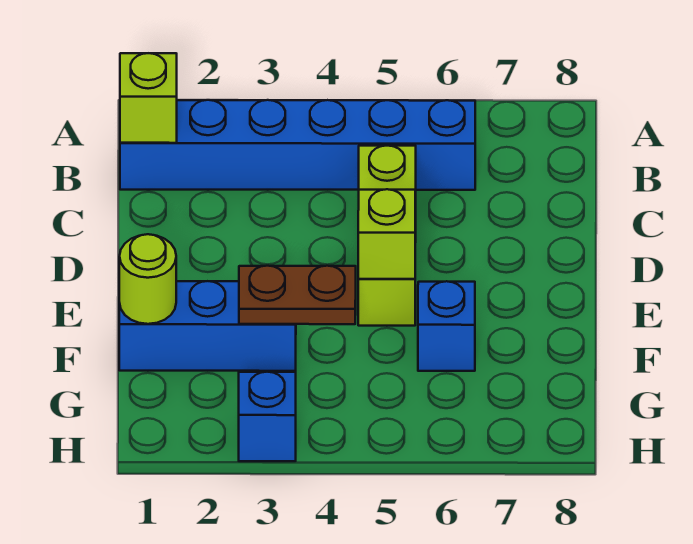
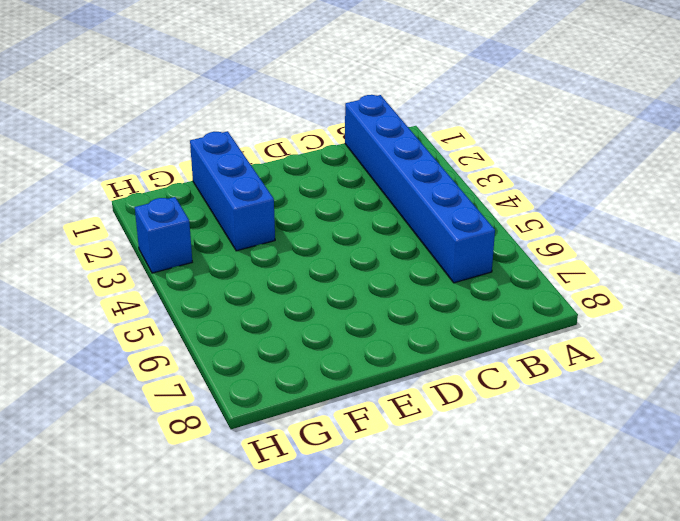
none -> lime 1x3 brick [358,146,416,326]
none -> blue 1x1 brick [418,281,475,371]

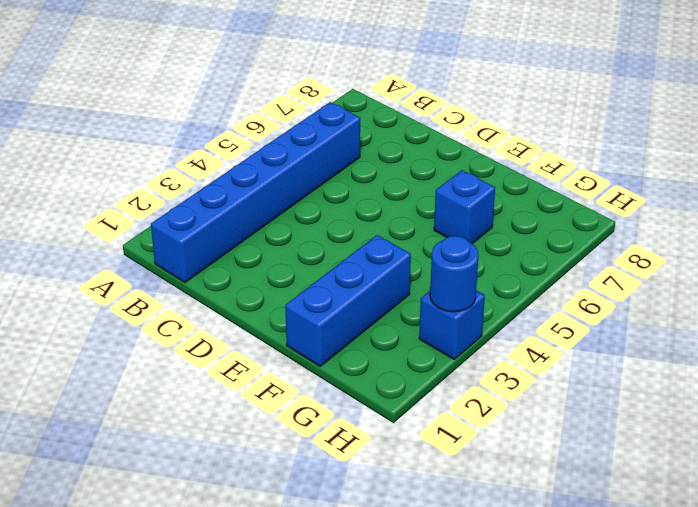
blue 1x1 round brick [430,236,478,312] -> none
none -> lime 1x3 brick [358,146,416,326]
none -> lime 1x1 brick [120,53,177,143]

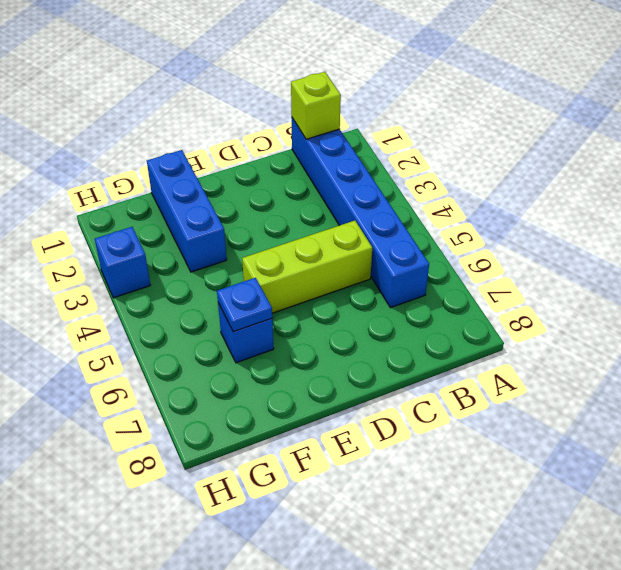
blue 1x1 plate [217,278,272,332] -> none
none -> lime 1x1 brick [358,189,415,279]
none -> lime 1x1 round brick [119,234,176,324]

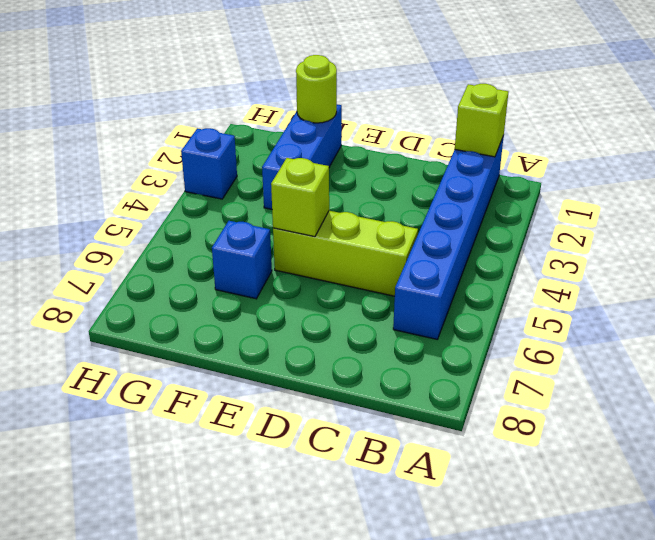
none -> brown 1x2 plate [239,266,356,324]

